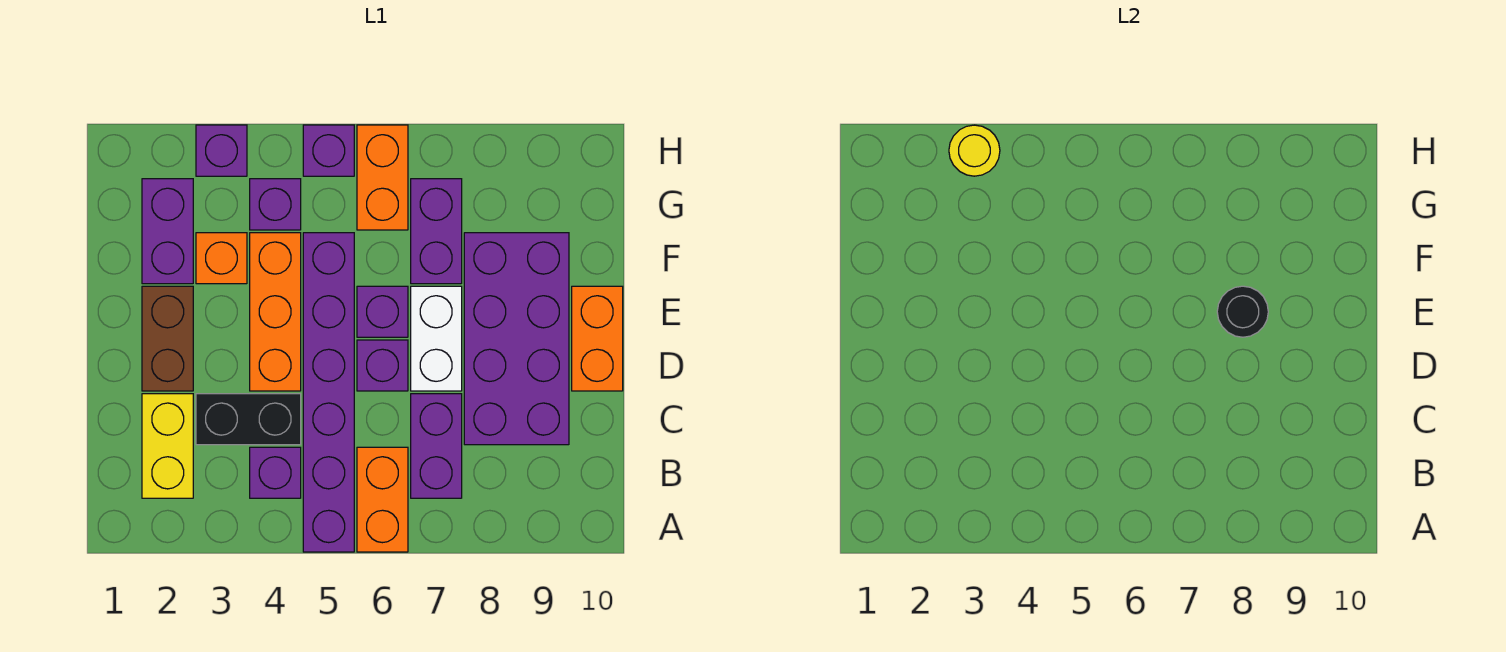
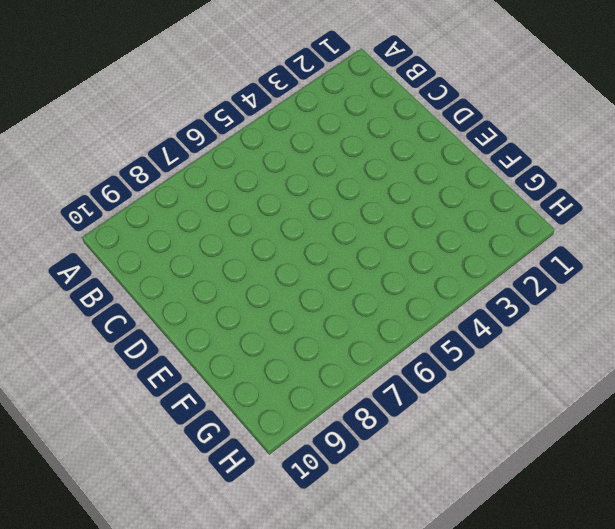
none -> purple 1x6 brick [303,233,354,552]
none -> orange 1x2 brick [357,447,408,552]
none -> yellow 1x2 brick [142,394,193,498]

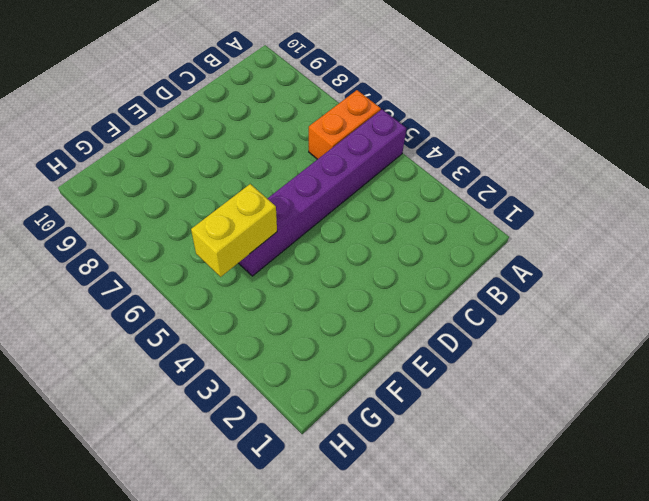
yellow 1x2 brick [191,184,277,277] -> yellow 1x2 brick moved to [142,394,193,498]
none -> purple 1x1 brick [250,447,301,498]
none -> purple 1x2 brick [411,394,462,498]
none -> black 1x2 brick [196,394,301,445]

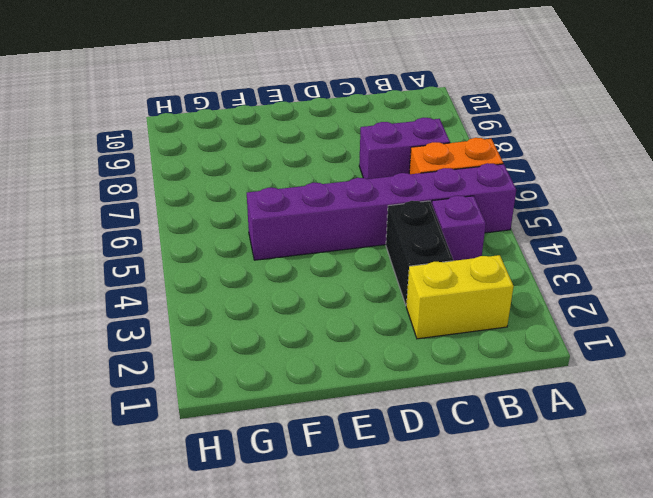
none -> purple 2x4 brick [464,233,569,445]
none -> brown 1x2 brick [142,286,193,391]
none -> orange 1x3 brick [250,233,301,391]

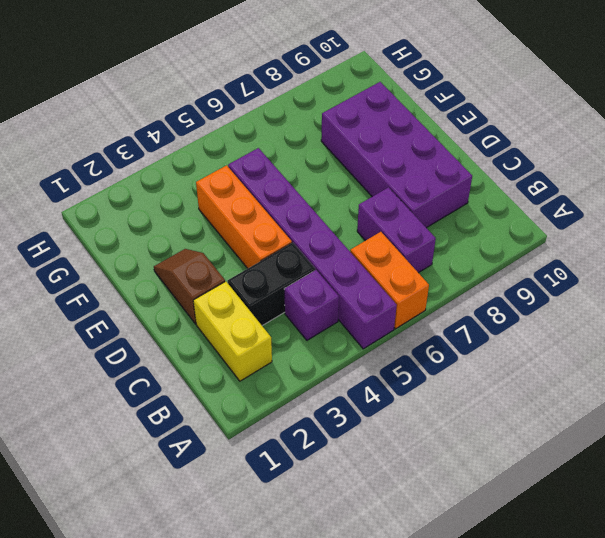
brown 1x2 slope [154,249,225,324] -> brown 1x2 brick [142,286,193,391]
none -> purple 1x1 brick [357,340,408,391]
none -> white 1x2 brick [411,286,462,391]
none -> orange 1x2 brick [572,286,623,391]

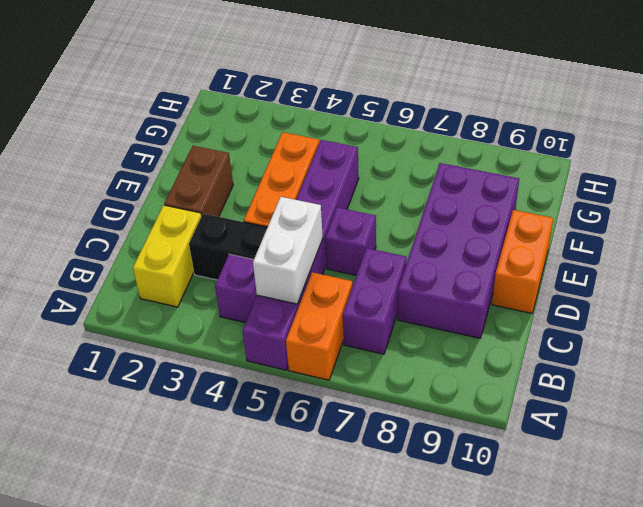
white 1x2 brick [253,197,323,304] -> white 1x2 brick moved to [411,286,462,391]
none -> purple 1x1 brick [357,286,408,337]
none -> purple 1x2 brick [142,179,193,284]
none -> orange 1x1 brick [196,233,247,284]

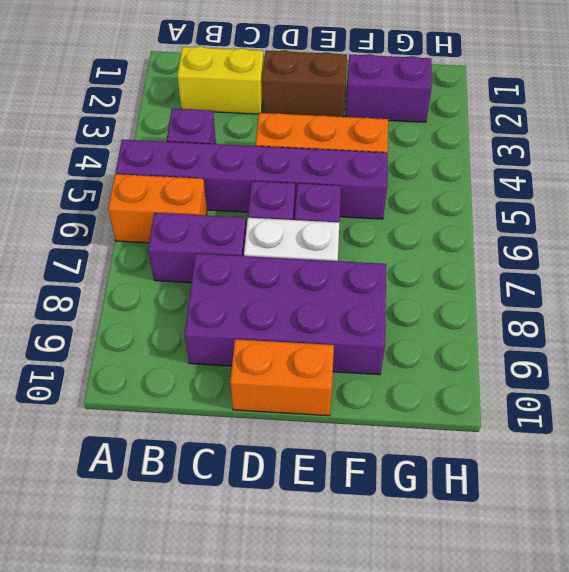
none -> black 1x2 brick [196,394,301,445]
none -> orange 1x1 brick [196,233,247,284]
none -> purple 1x2 brick [411,179,462,284]

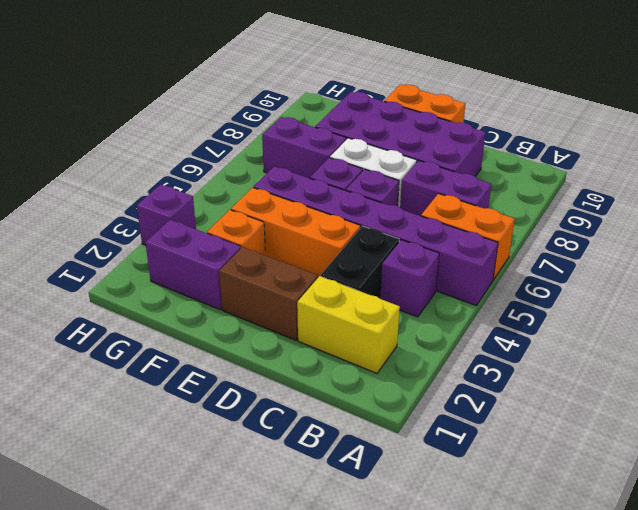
none -> purple 1x1 brick [250,179,301,230]
none -> orange 1x2 brick [357,125,408,230]
none -> purple 1x1 brick [303,125,354,176]

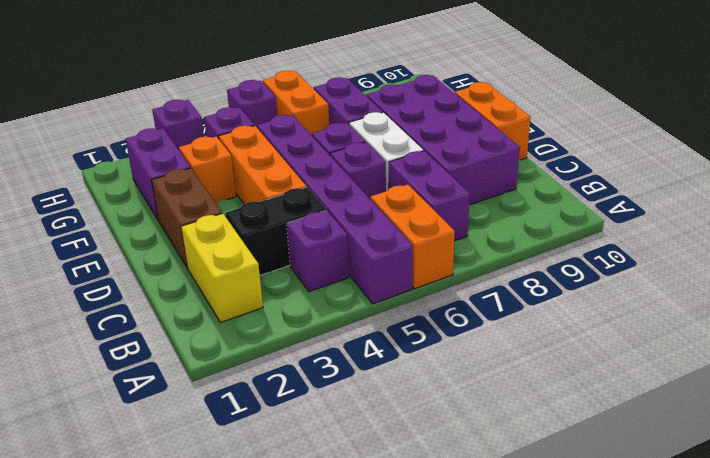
none -> black 1x1 round brick [1217,286,1268,337]
none -> yellow 1x1 round brick [949,125,1000,176]

